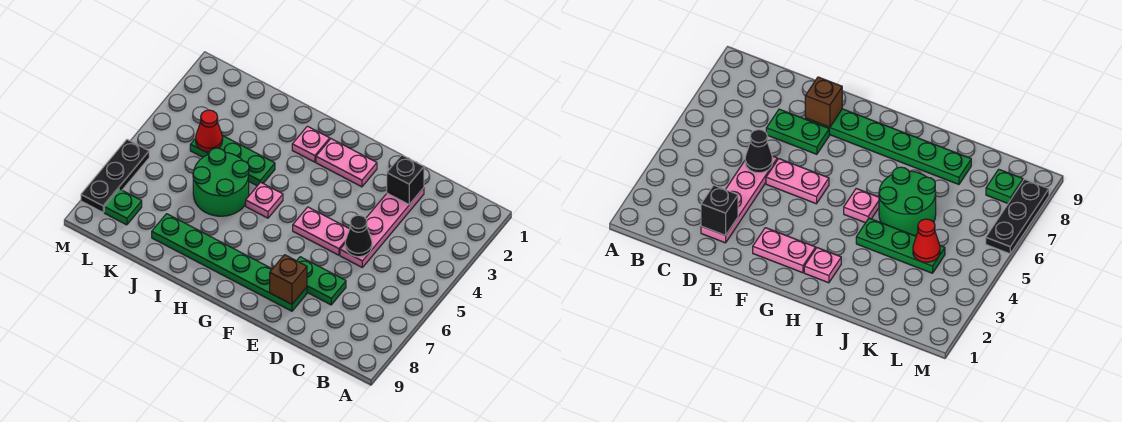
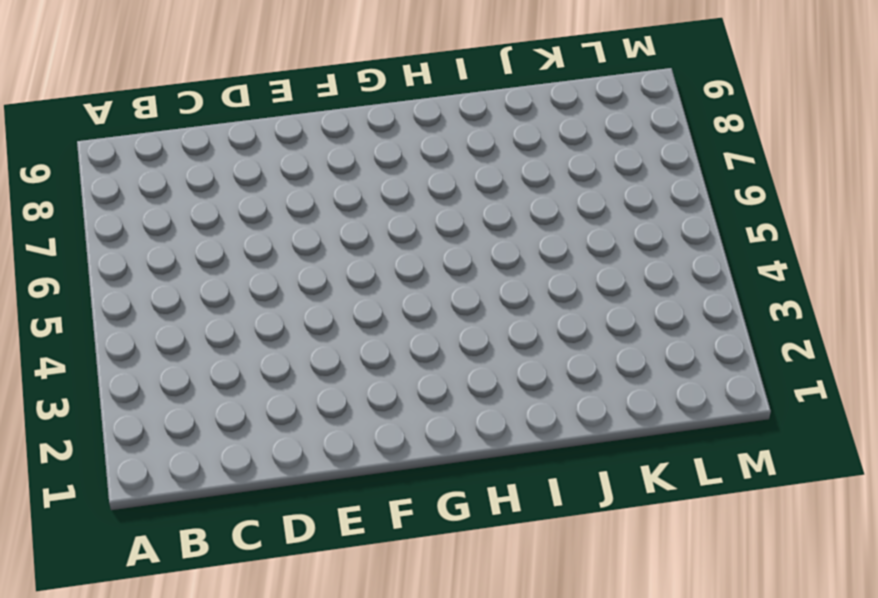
none -> pink 1x4 plate [340,188,424,267]
none -> green 1x2 plate [297,257,346,305]
none -> pink 1x2 plate [293,207,349,255]

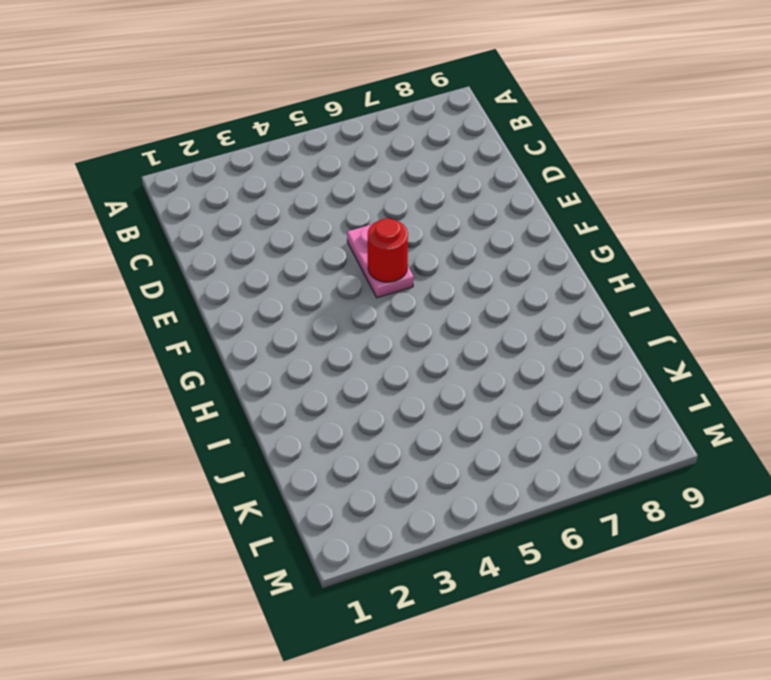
red 1x1 round brick [368,218,408,282] -> none
none -> pink 1x4 plate [340,188,424,267]
none -> green 1x2 plate [297,257,346,305]
none -> green 1x6 plate [152,214,307,311]

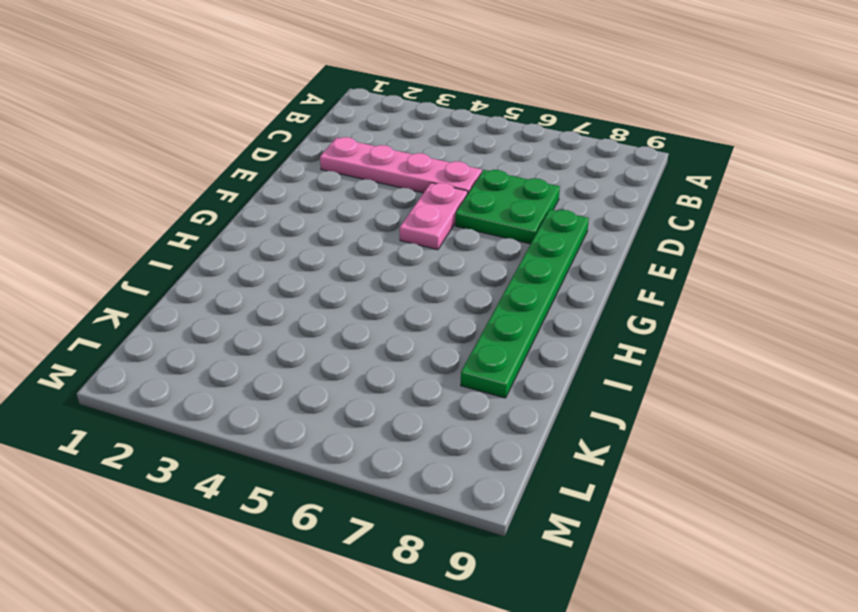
green 2x2 plate [455,170,560,244] -> green 1x2 plate [297,257,346,305]
none -> pink 1x2 plate [316,139,377,187]
none -> pink 1x1 plate [292,126,330,162]
none -> pink 1x1 plate [246,182,283,218]

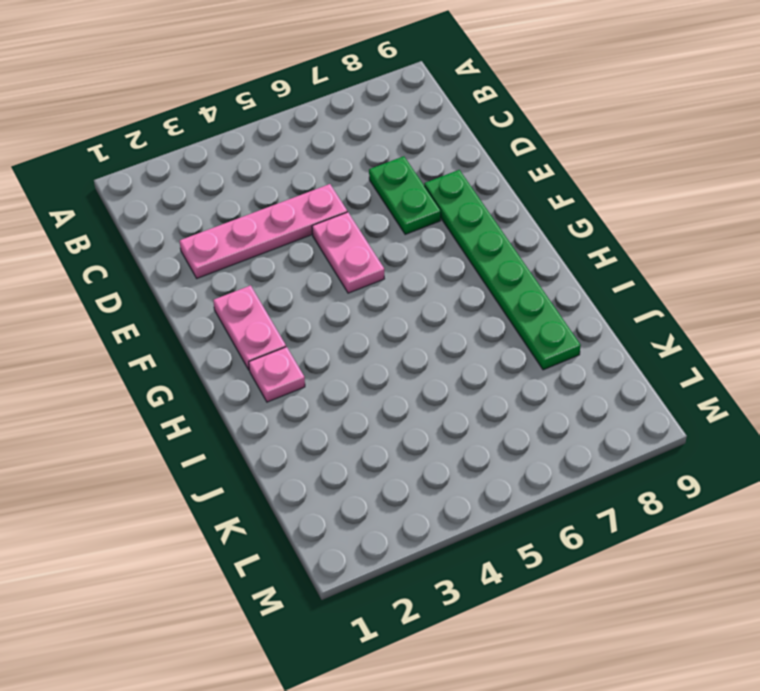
none -> pink 1x1 plate [246,182,283,218]
none -> green 1x3 plate [190,135,275,186]
none -> green 2x2 round brick [193,148,249,216]

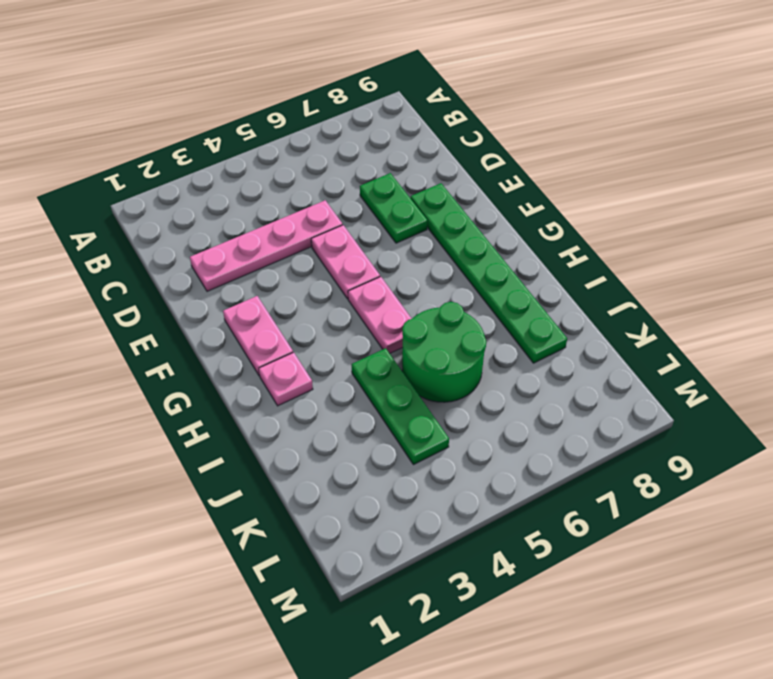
pink 1x2 plate [348,277,412,353] -> pink 1x1 plate [246,182,283,218]
none -> green 1x1 plate [104,189,142,225]
none -> black 1x3 plate [81,139,149,212]
none -> black 1x1 brick [387,155,424,204]

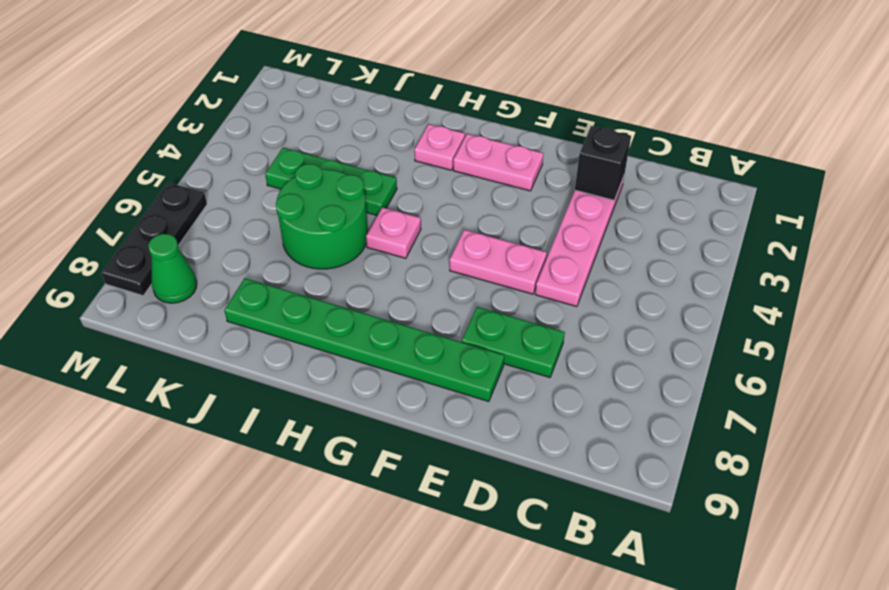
green 1x1 cone [148,234,197,303] -> green 1x1 plate [104,189,142,225]
none -> black 1x1 cone [345,215,372,257]
none -> brown 1x1 brick [270,255,307,304]
none -> red 1x1 cone [196,110,223,152]

